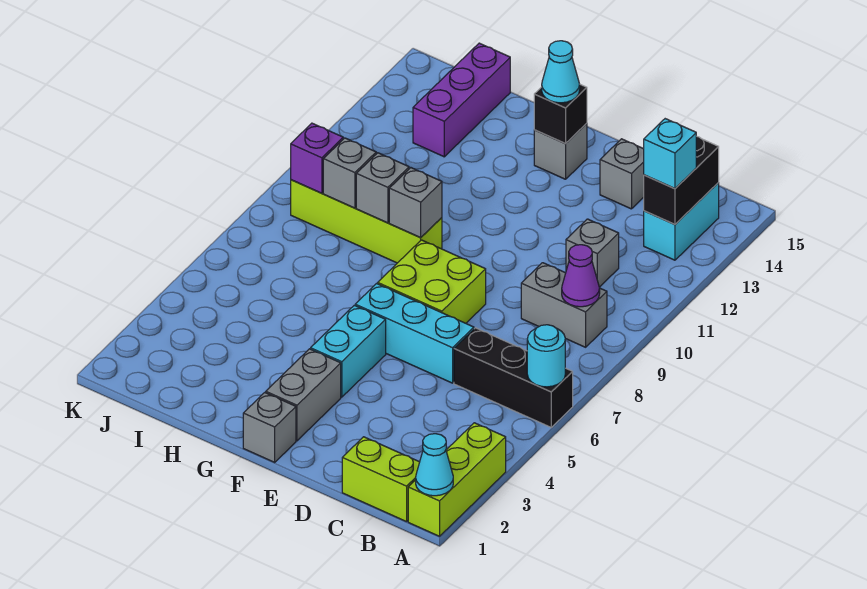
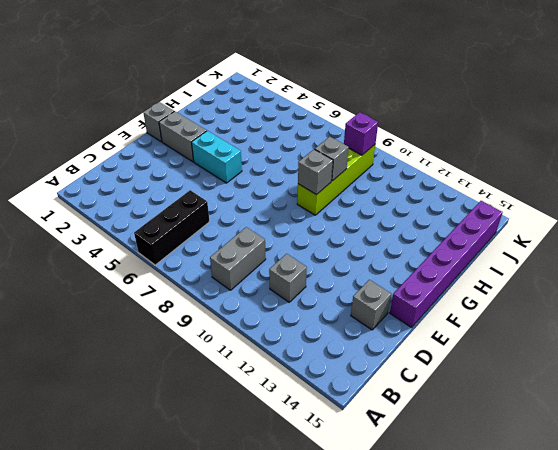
purple 1x6 brick [390,201,502,327] -> purple 1x3 brick [413,43,510,157]
none -> lime 1x3 brick [408,423,506,536]
none -> lime 1x2 brick [342,437,420,522]
none -> cyan 1x2 brick [644,183,719,260]

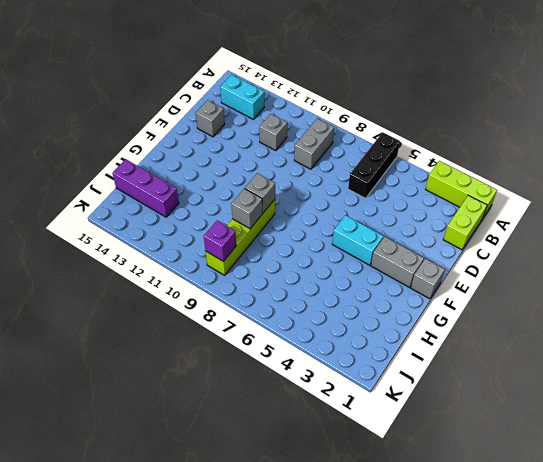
none -> cyan 1x3 brick [355,284,474,383]
none -> lime 2x2 brick [378,240,486,323]
none -> grey 1x1 brick [534,123,587,179]

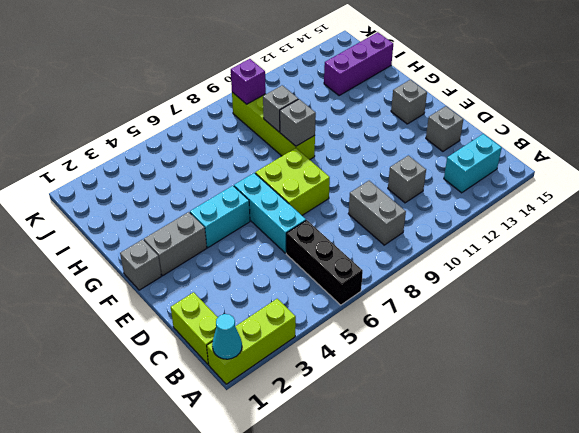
none -> cyan 1x1 round brick [527,325,565,387]
none -> purple 1x1 cone [562,245,600,307]
none -> black 1x2 brick [644,136,719,224]

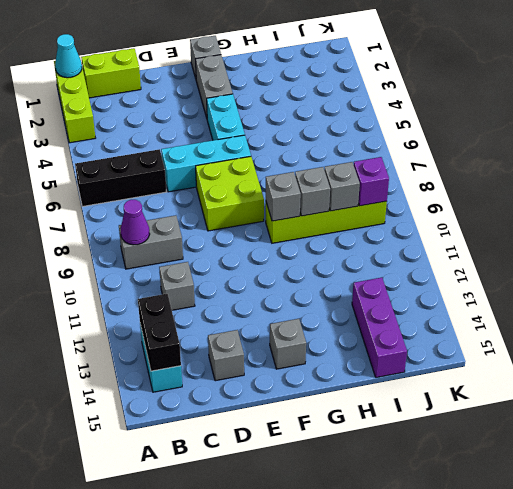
none -> cyan 1x1 round brick [527,325,565,387]
none -> black 1x1 brick [534,85,587,144]
none -> cyan 1x1 brick [644,119,696,189]

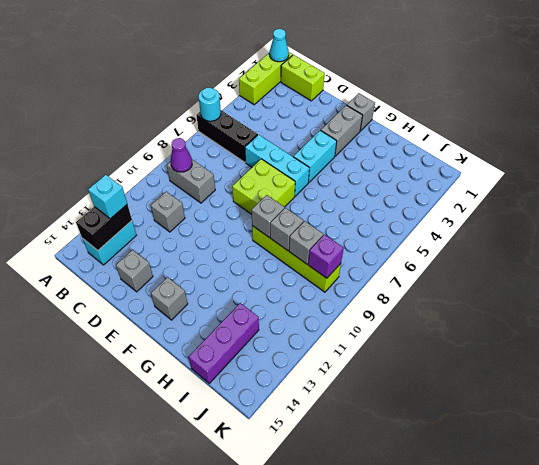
none -> black 1x1 brick [534,85,587,144]
none -> cyan 1x1 cone [542,41,580,103]

